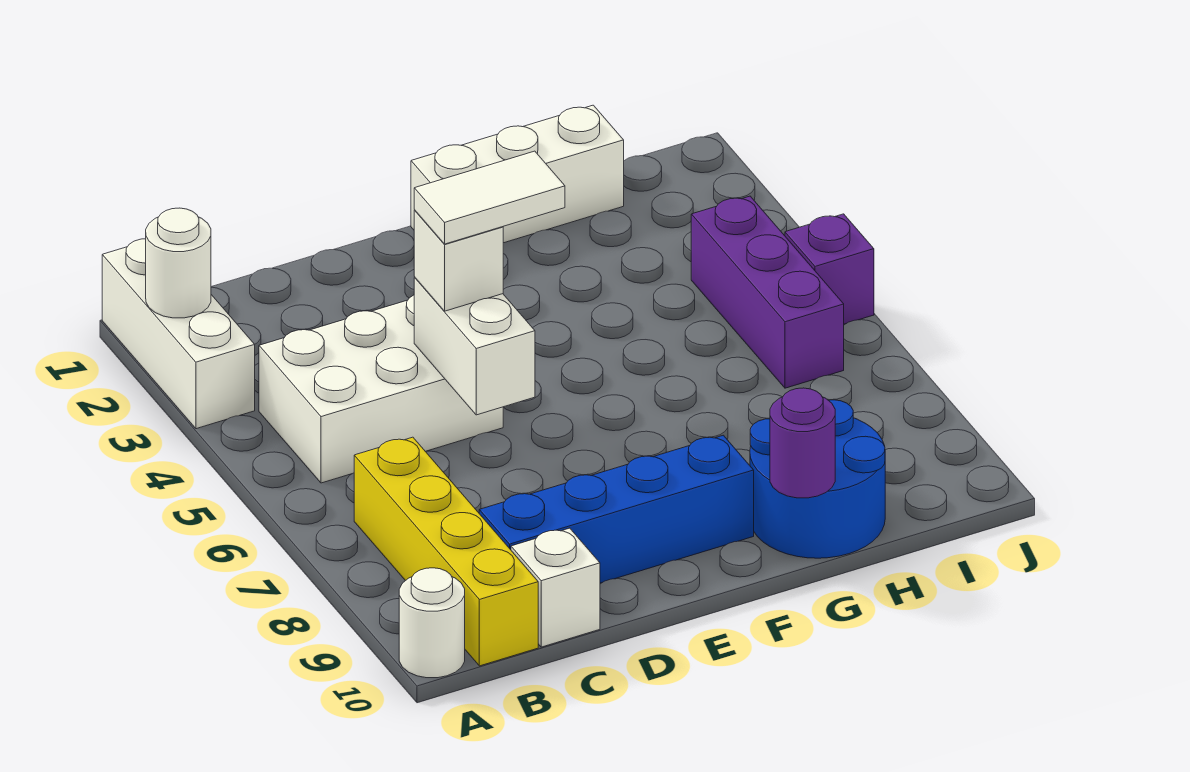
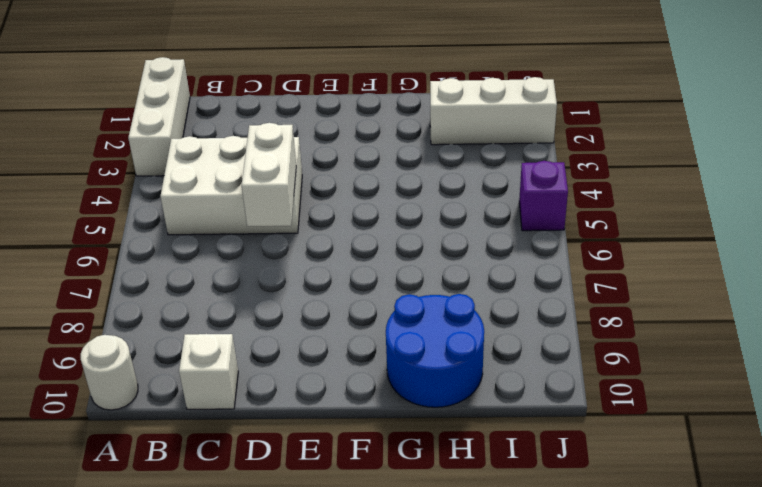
white 1x3 brick [430,77,557,145] -> white 1x3 brick moved to [411,105,624,243]
none -> yellow 1x4 brick [354,437,538,666]
none -> blue 1x4 brick [479,435,754,583]
none -> purple 1x3 brick [691,196,844,388]

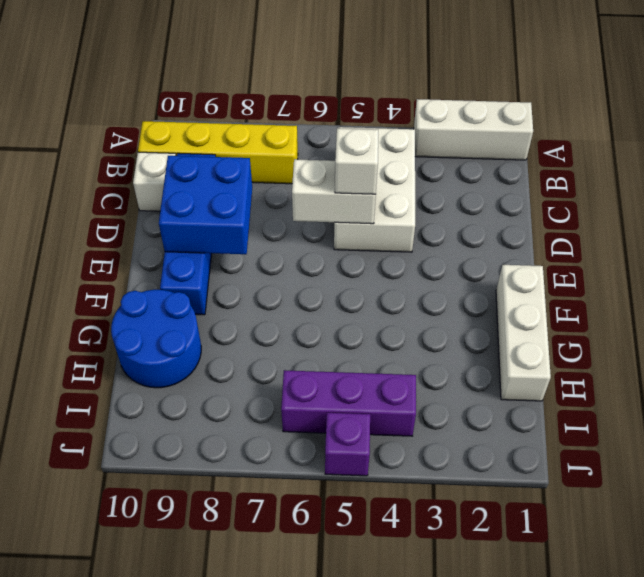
blue 2x2 brick [159,156,252,254] -> none
none -> white 1x1 round brick [399,568,465,678]
none -> white 1x1 round brick [146,208,211,318]
none -> purple 1x1 round brick [770,388,835,498]

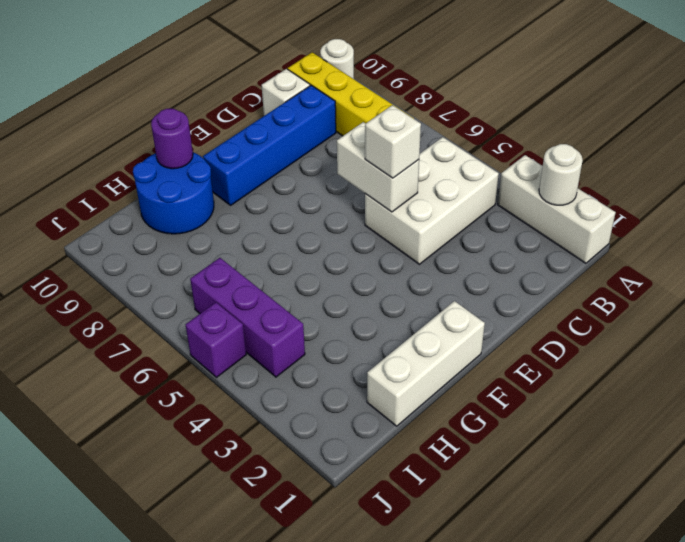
none -> white 1x2 tile [414,151,565,244]

